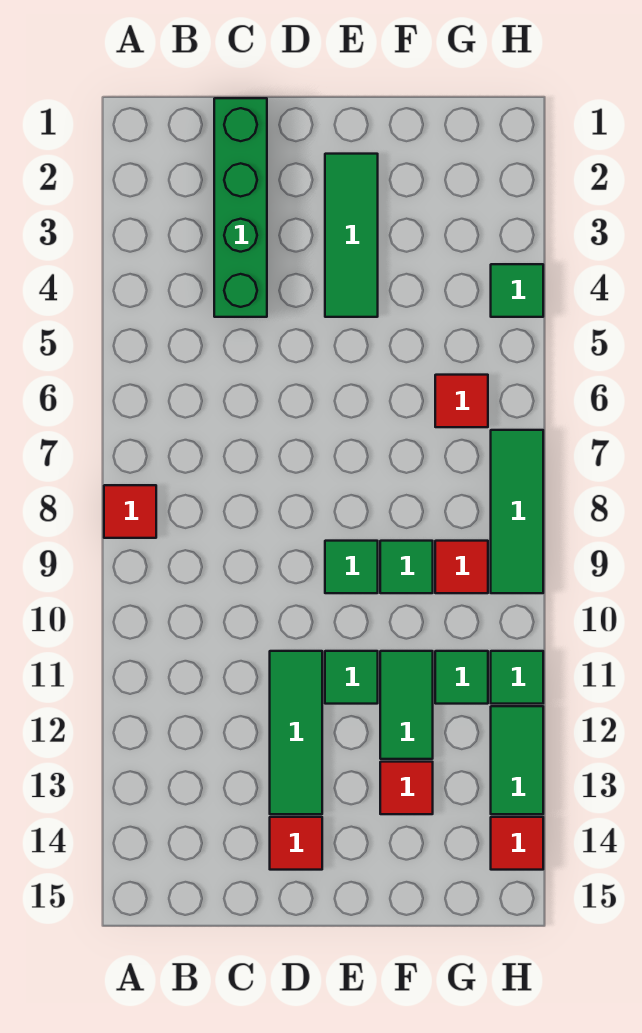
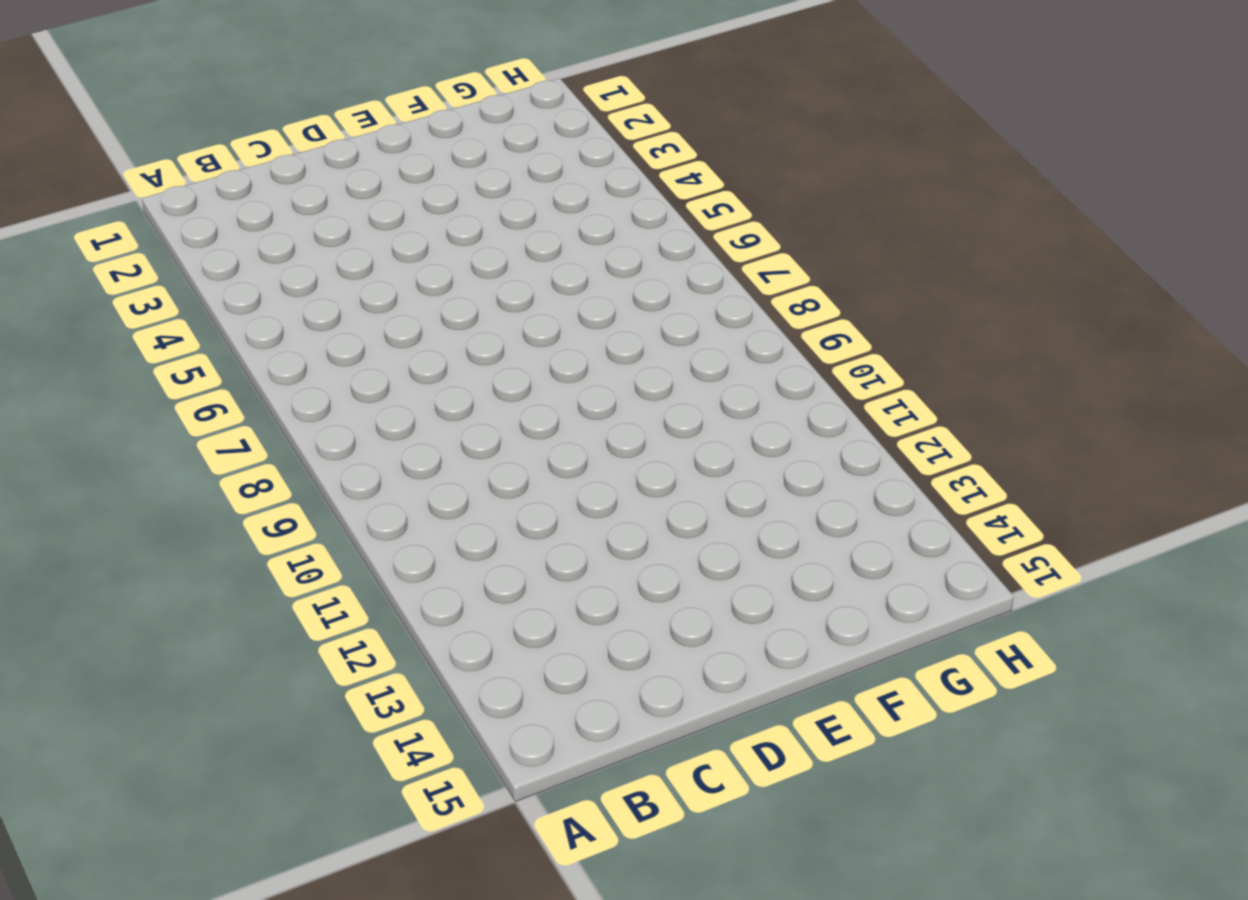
none -> red 1x1 tile [104,485,156,538]
none -> green 1x4 brick [214,98,267,317]
none -> green 1x3 tile [270,651,322,814]

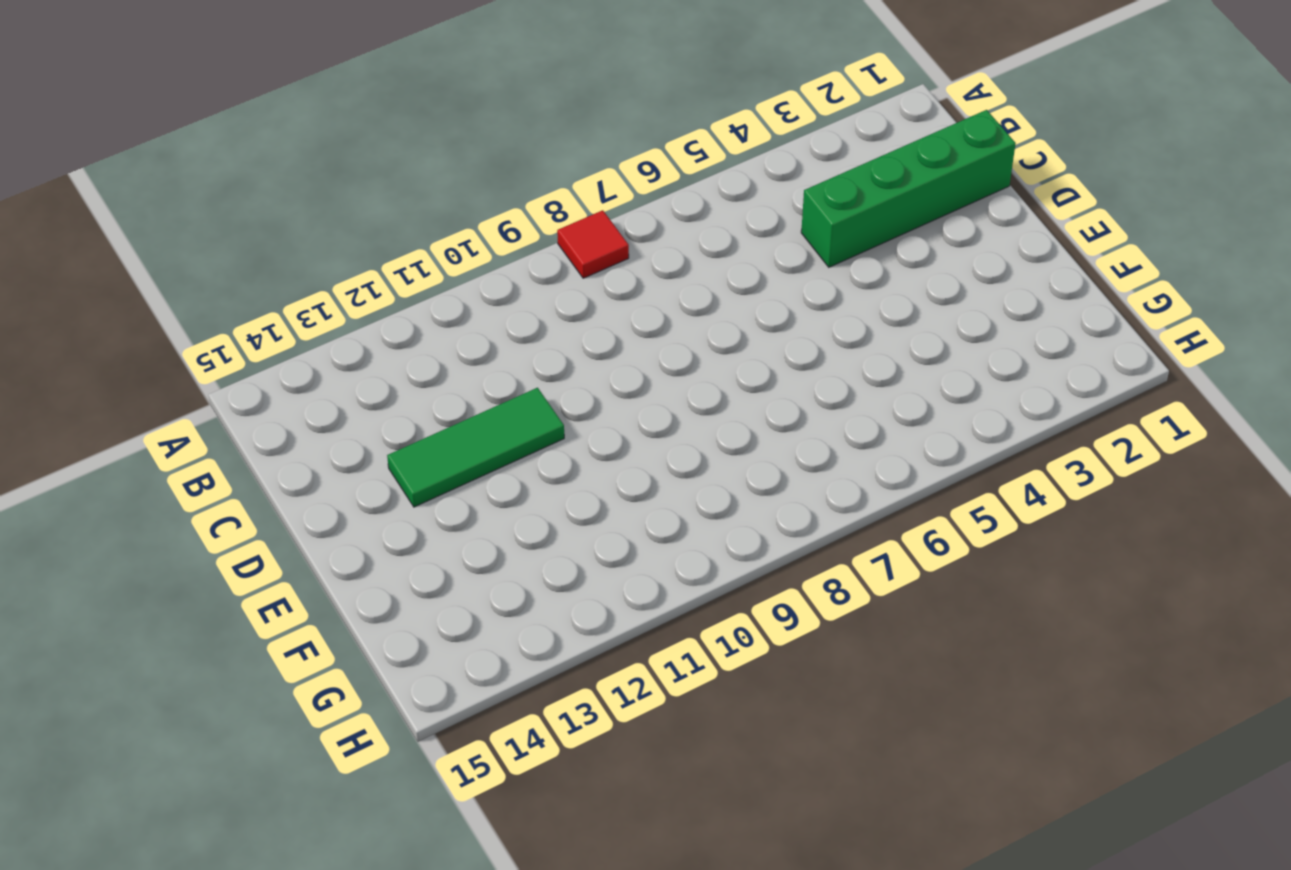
none -> red 1x1 tile [270,817,322,870]
none -> green 1x3 tile [325,154,378,317]
none -> green 1x1 tile [325,541,378,593]

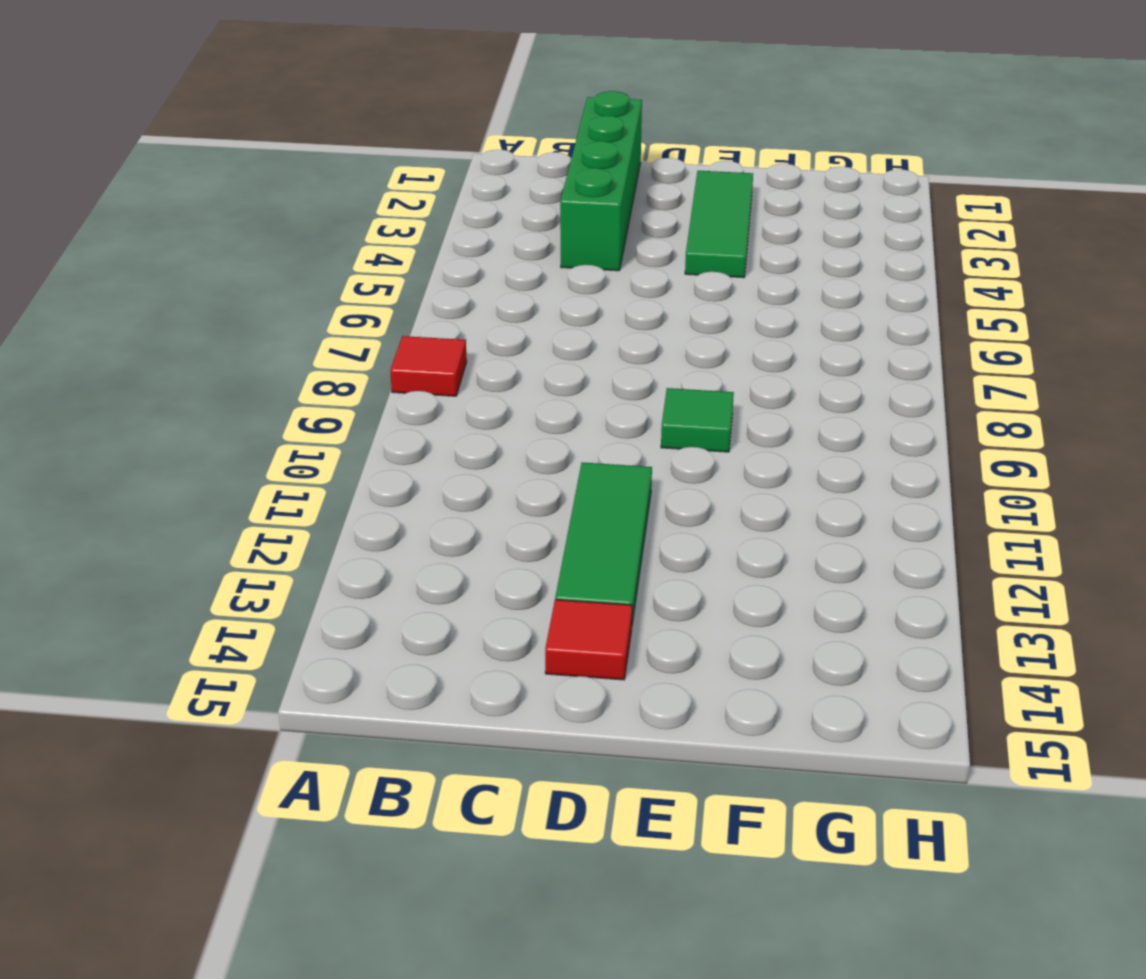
none -> green 1x1 tile [325,651,378,704]
none -> green 1x1 tile [380,541,433,593]
none -> green 1x2 tile [380,651,433,759]

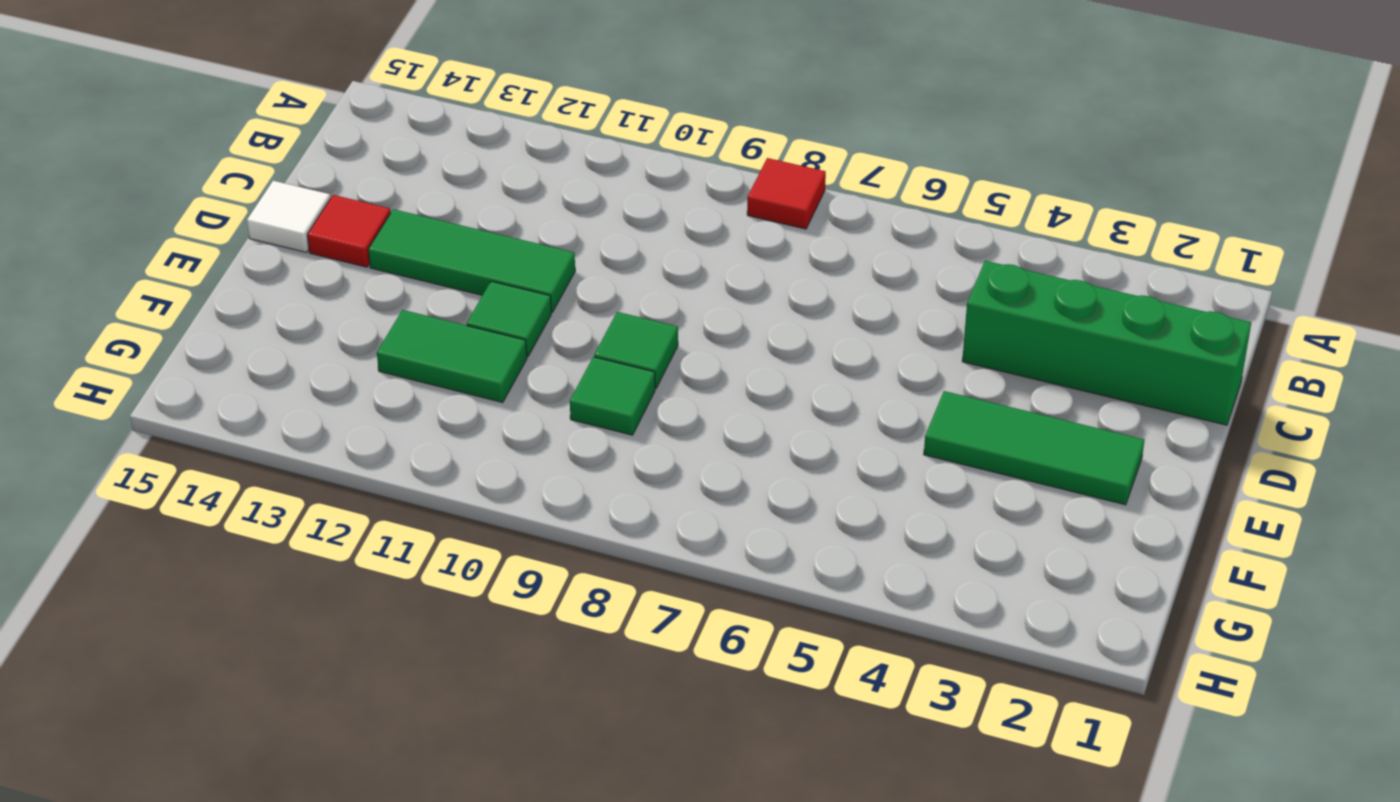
white 1x1 tile [247,181,330,253] -> none
none -> red 1x1 tile [380,762,433,814]
none -> red 1x1 tile [435,375,488,427]
none -> red 1x1 tile [435,541,488,593]

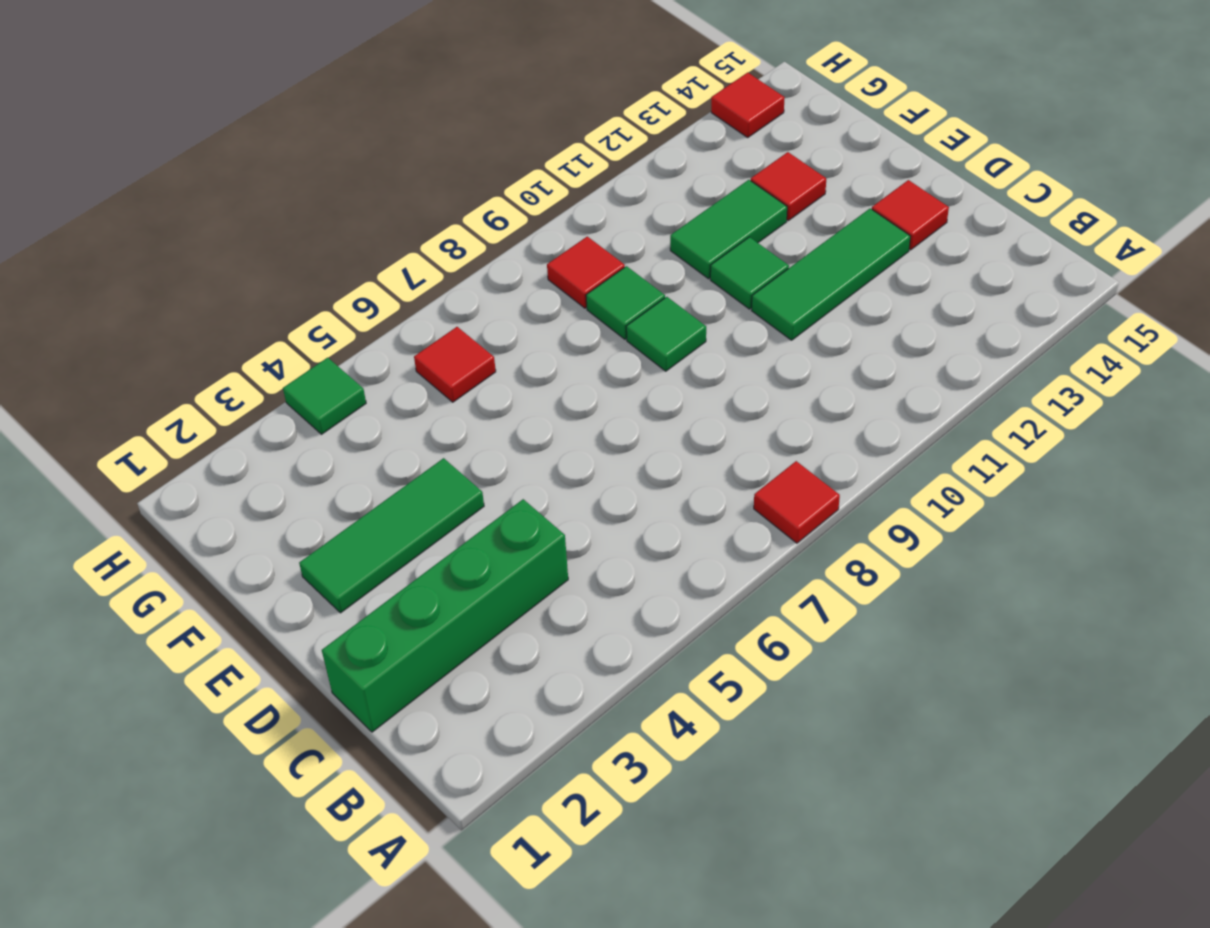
none -> green 1x1 tile [435,651,488,704]
none -> green 1x3 tile [491,430,543,593]
none -> green 1x1 tile [491,651,543,704]

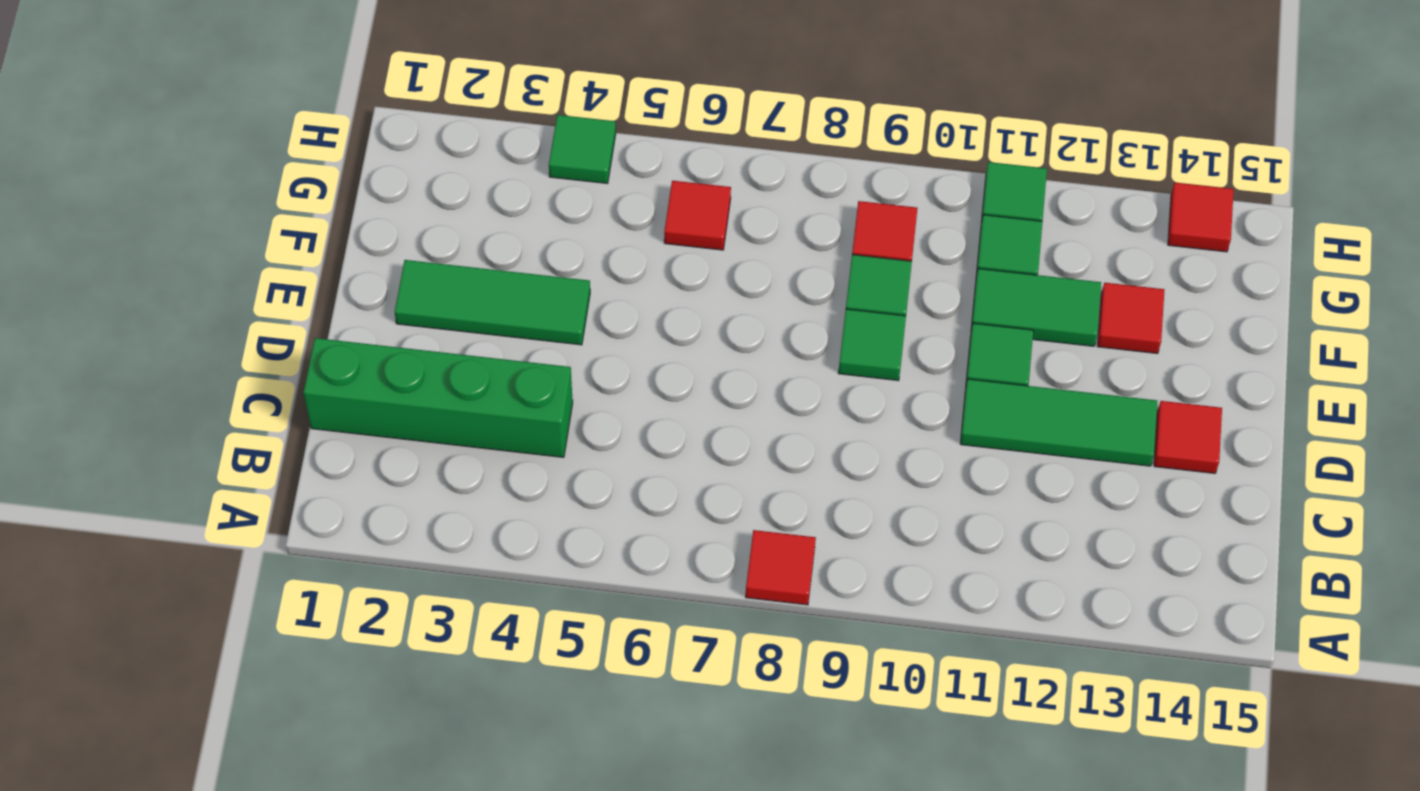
none -> green 1x3 tile [491,430,543,593]
none -> green 1x2 tile [491,706,543,814]

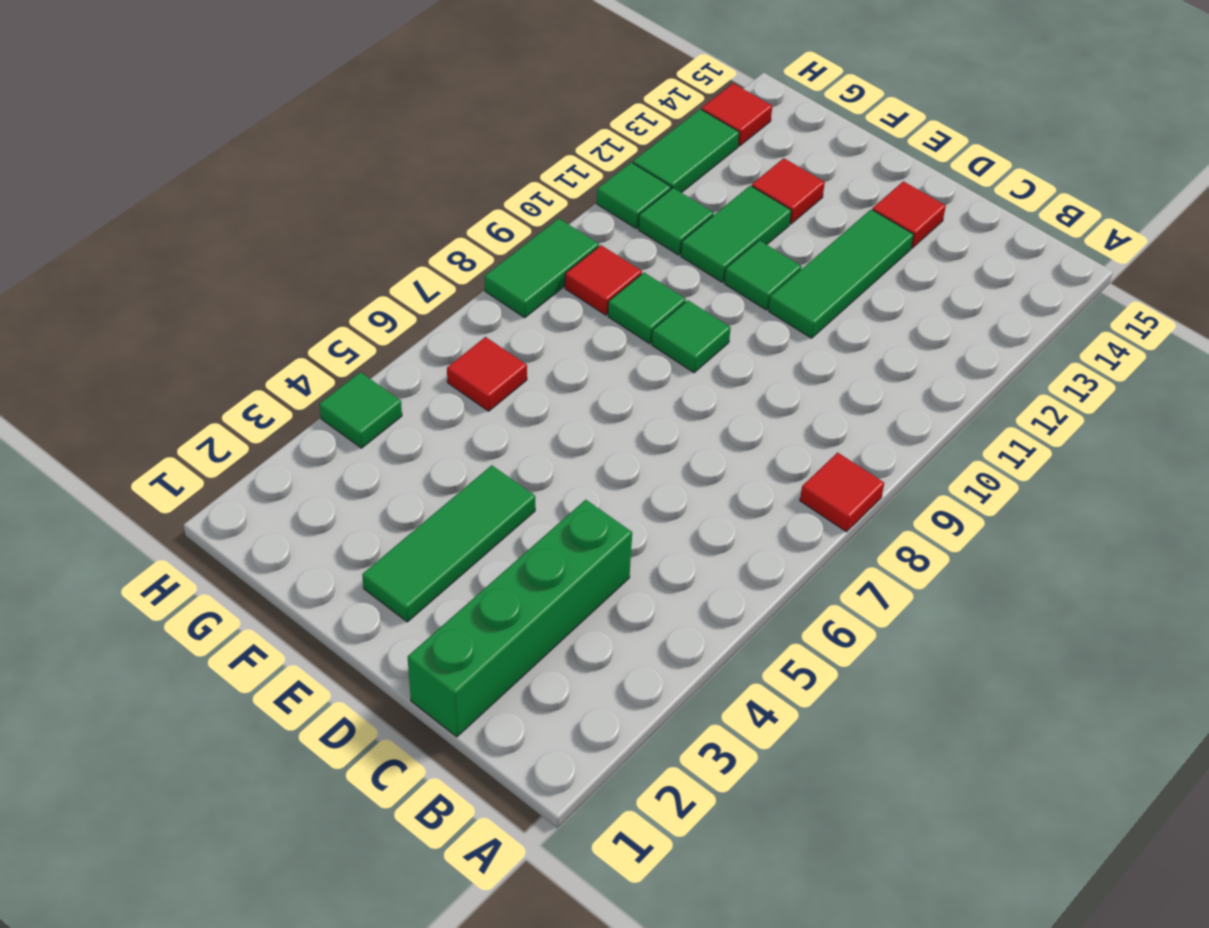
green 1x2 tile [484,219,599,318] -> green 1x3 tile [491,430,543,593]

